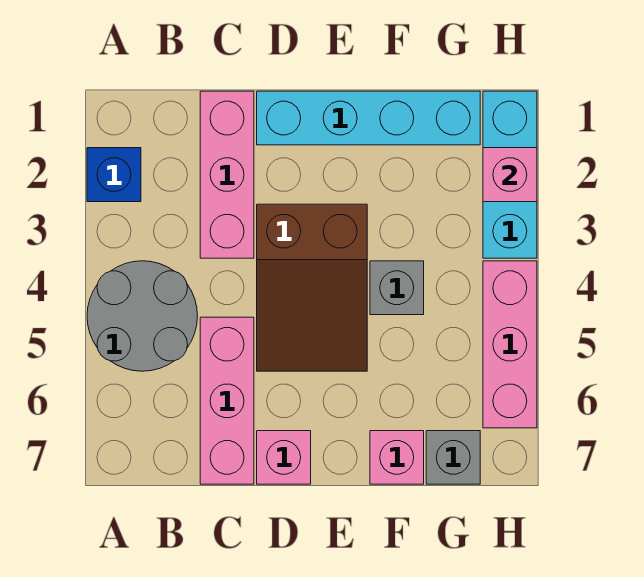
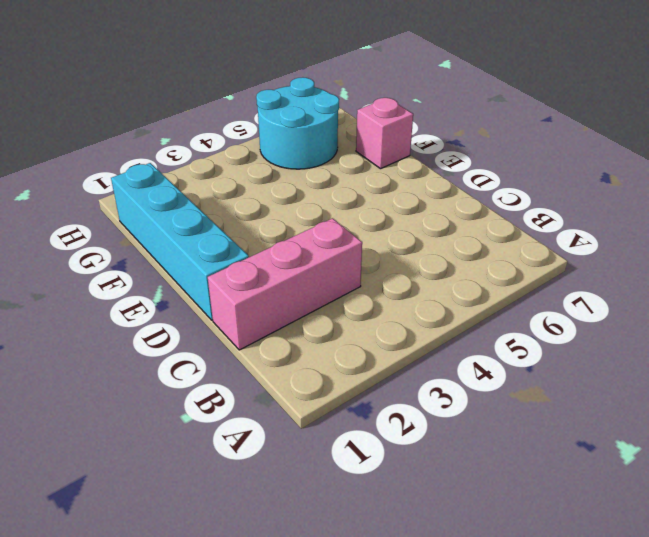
cyan 2x2 round brick [256,77,339,169] -> pink 1x3 brick [483,261,537,428]
none -> blue 1x1 brick [87,148,141,202]
none -> grey 2x2 round brick [87,261,198,371]
none -> pink 1x3 brick [200,317,254,484]

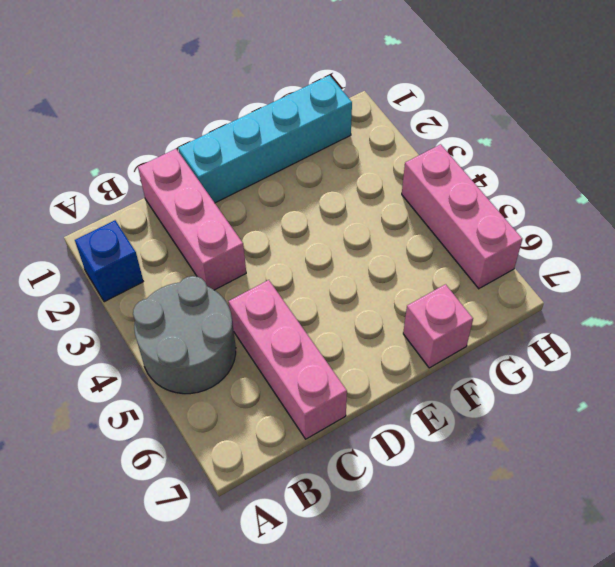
none -> brown 2x3 slope [257,204,367,371]
none -> pink 1x1 brick [257,431,311,484]
none -> grey 1x1 brick [370,261,424,315]

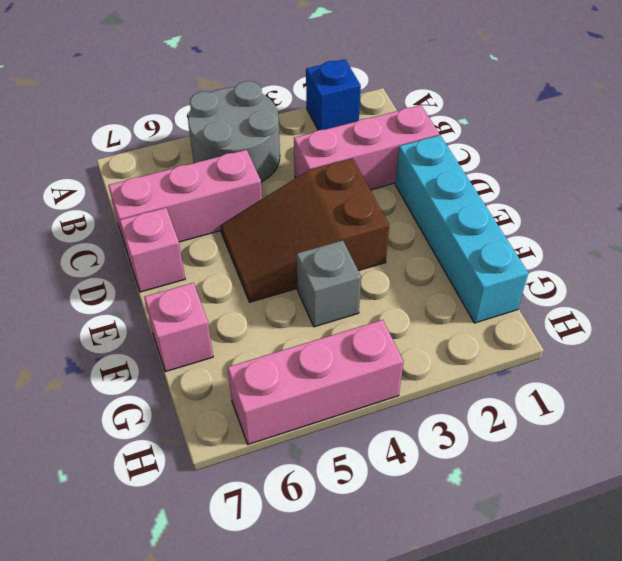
none -> grey 1x1 brick [426,431,480,484]
none -> cyan 1x3 brick [483,91,537,258]
none -> pink 1x1 brick [483,148,537,202]

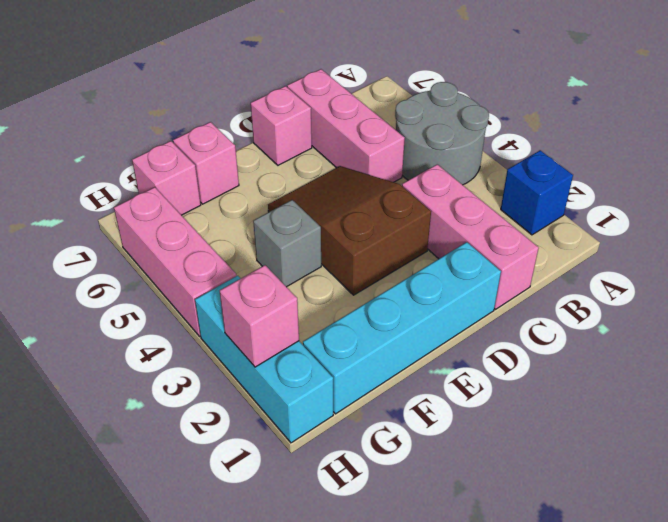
pink 1x1 brick [132,141,201,215] -> grey 1x1 brick [426,431,480,484]

